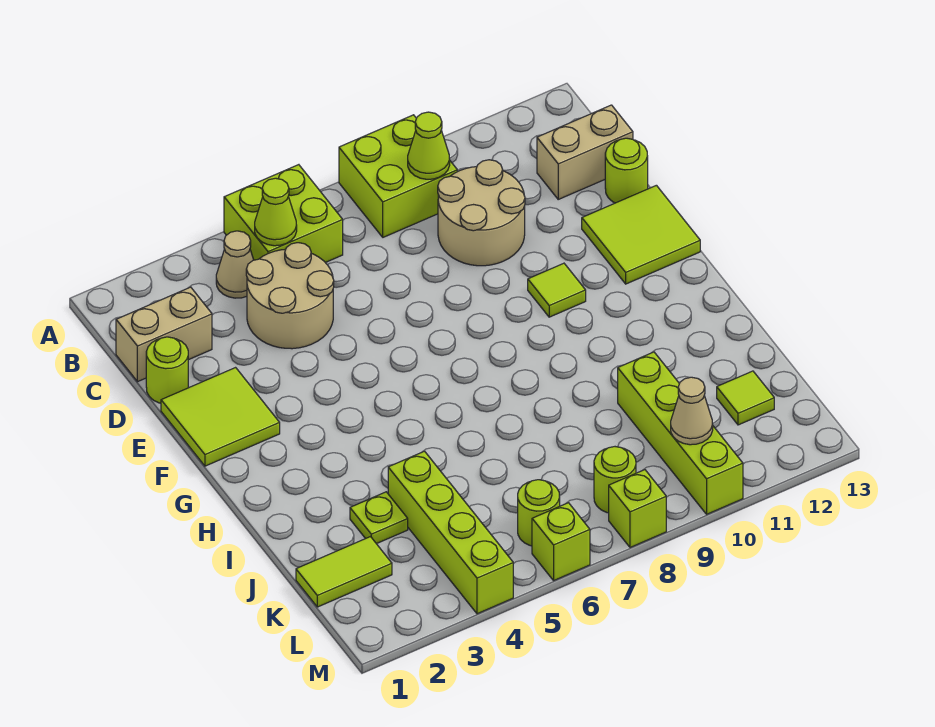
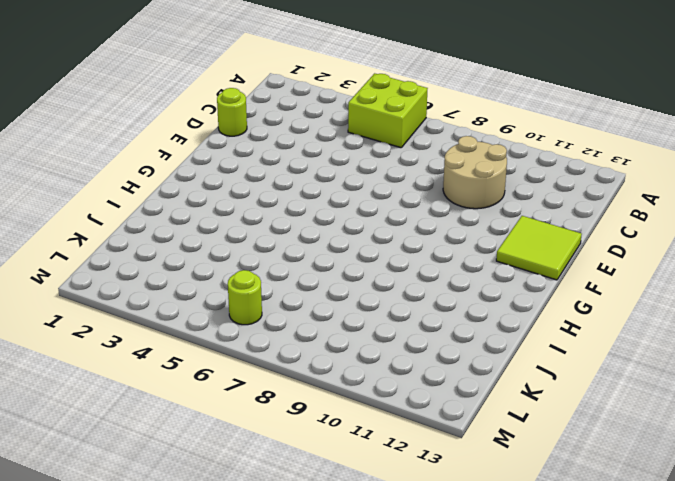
none -> lime 2x2 brick [339,115,457,237]
none -> tan 1x1 cone [216,231,254,298]
none -> tan 1x2 brick [116,287,212,382]

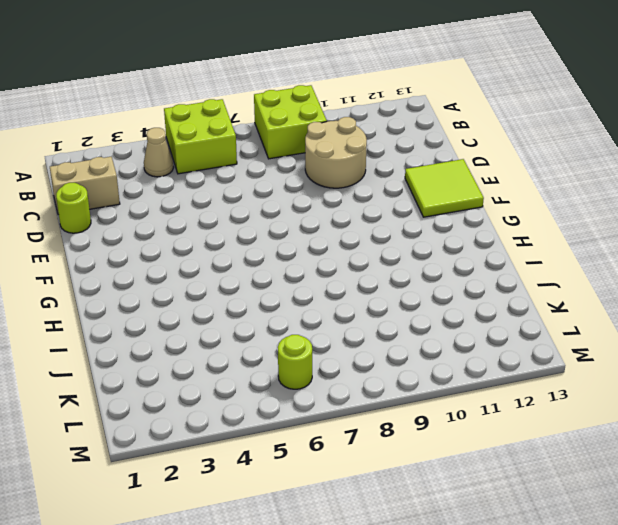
none -> tan 2x2 round brick [246,243,334,349]
none -> tan 1x2 brick [537,105,633,199]
none -> lime 1x1 round brick [605,138,648,203]

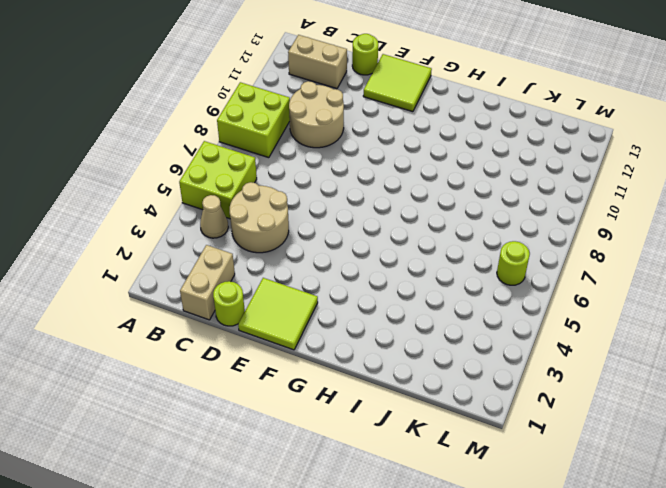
tan 1x2 brick [288,35,347,89] -> tan 1x2 brick turned to [537,105,633,199]
none -> lime 1x1 tile [528,263,586,317]
none -> lime 1x1 plate [350,492,408,544]
none -> lime 1x4 brick [388,451,513,614]

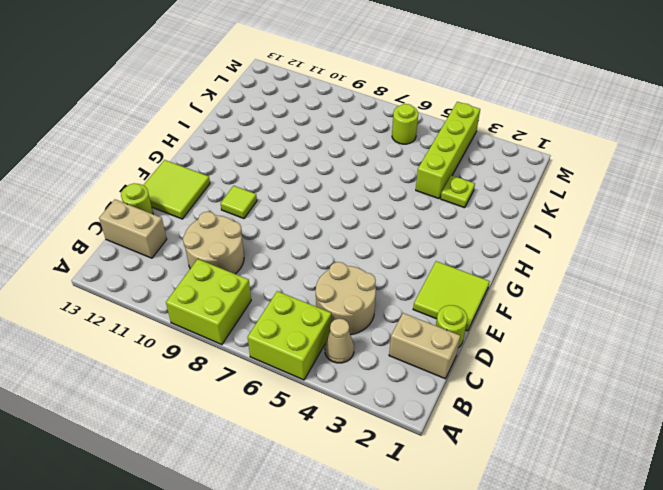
none -> lime 1x4 brick [618,352,743,514]
none -> lime 1x2 tile [296,537,392,607]
none -> lime 1x1 tile [717,371,774,425]

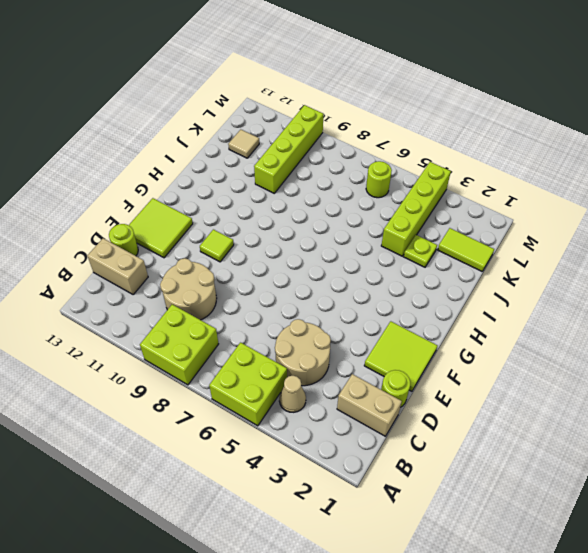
tan 1x1 tile [228,130,259,158] -> lime 1x1 tile [717,371,774,425]
none -> lime 1x1 round brick [594,447,636,513]
none -> lime 1x1 brick [532,503,590,580]
none -> lime 1x1 brick [609,470,666,547]

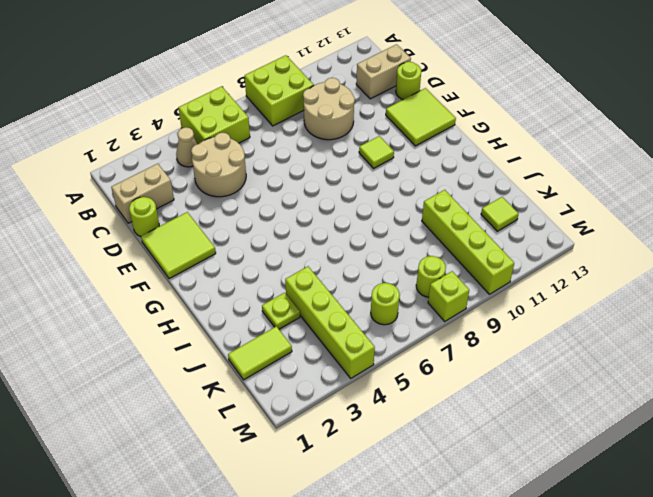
none -> lime 1x1 brick [532,503,590,580]
none -> lime 1x1 cone [255,178,297,246]
none -> lime 1x1 cone [408,112,450,179]

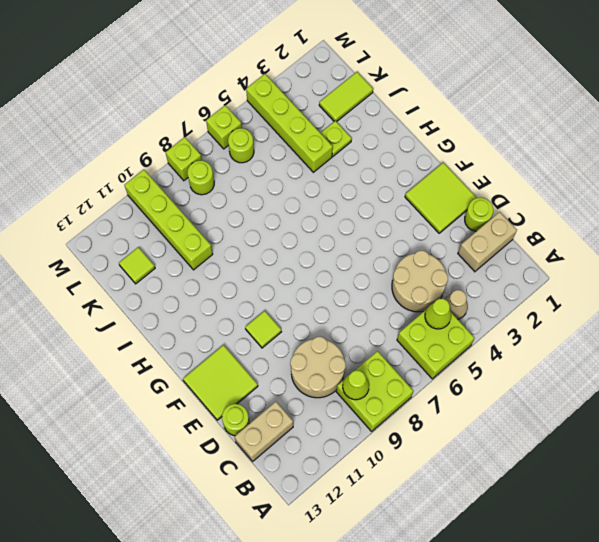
none -> tan 1x1 cone [671,377,713,445]

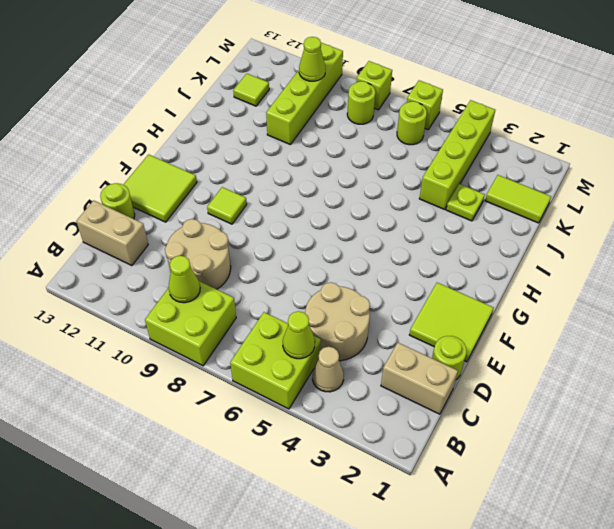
lime 1x1 cone [299,37,325,81] -> tan 1x1 cone [671,377,713,445]

